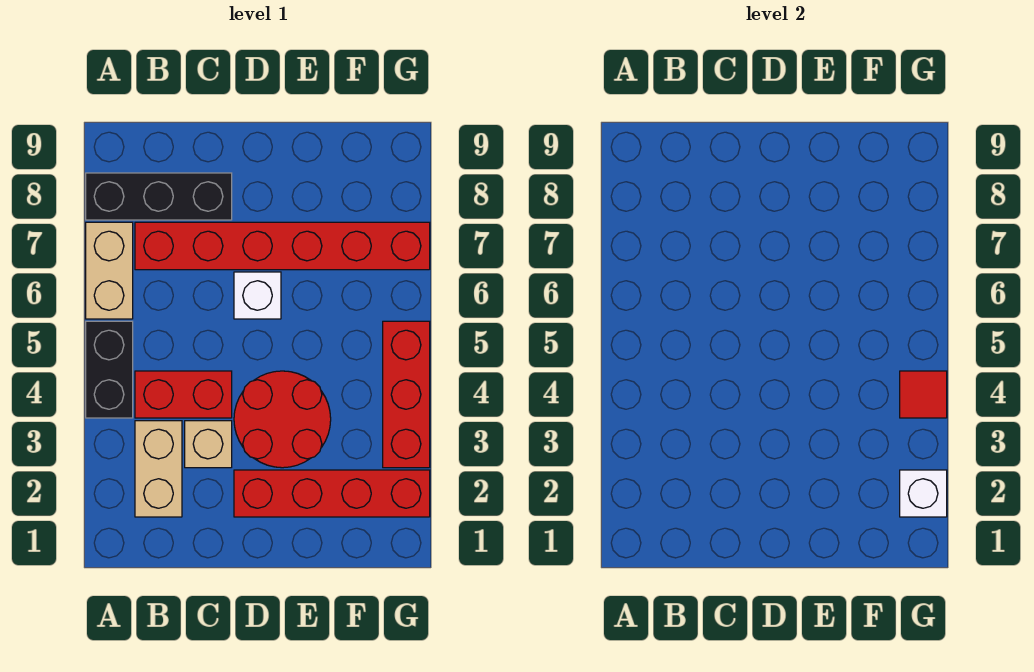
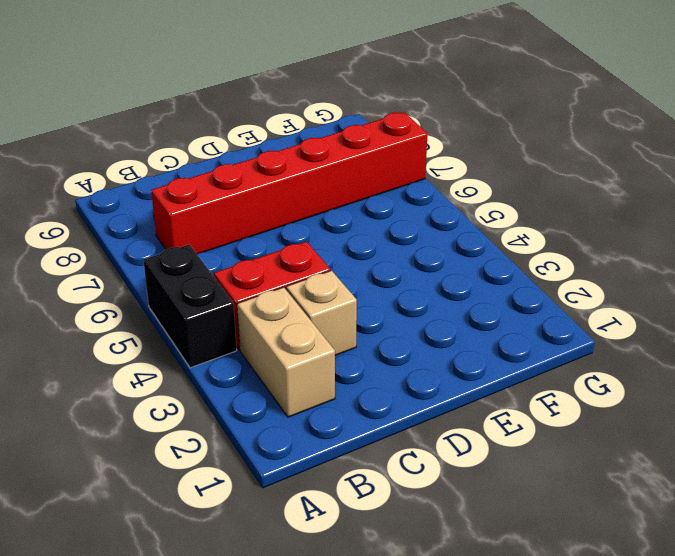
none -> tan 1x2 brick [86,222,133,319]
none -> black 1x3 brick [86,173,232,220]
none -> red 1x4 brick [234,470,430,517]

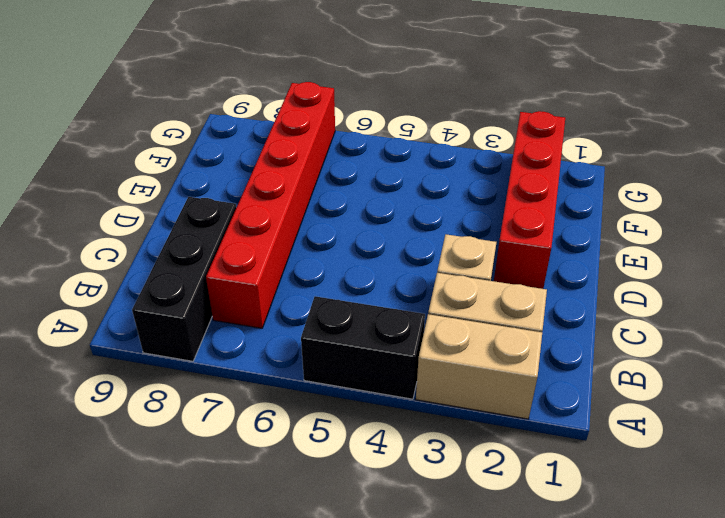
tan 1x2 brick [416,314,542,419] -> tan 1x2 brick moved to [86,222,133,319]
none -> red 1x2 brick [135,371,232,418]
none -> red 2x2 round brick [234,371,331,468]
none -> white 1x1 brick [234,272,281,319]

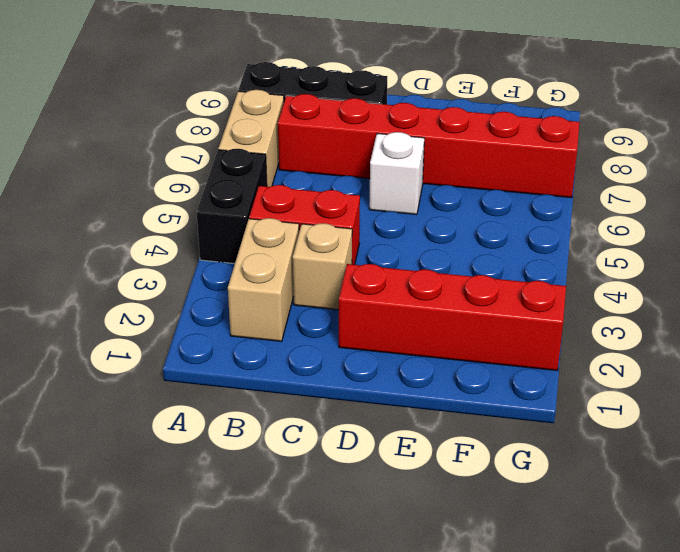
none -> red 2x2 round brick [234,371,331,468]
none -> red 1x3 brick [383,321,430,468]
none -> white 1x1 brick [900,470,947,517]

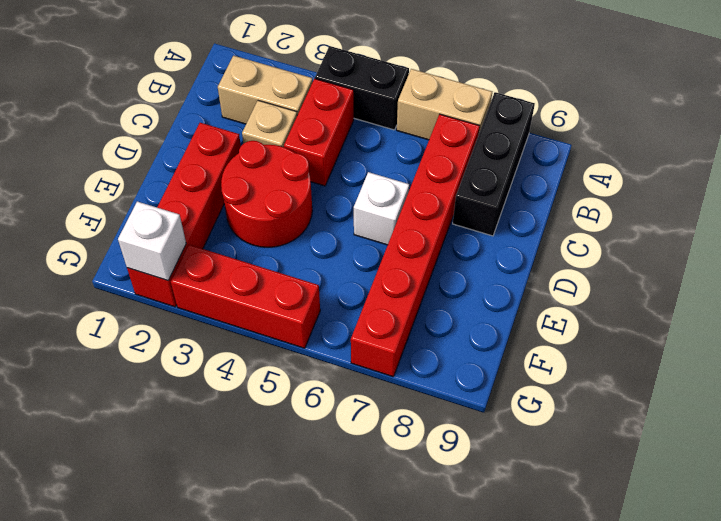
none -> red 1x1 tile [900,371,947,418]

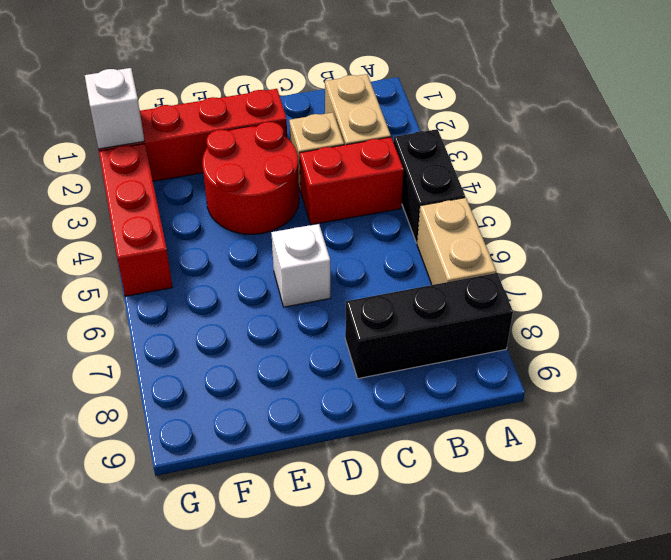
none -> red 1x6 brick [135,222,430,270]
none -> red 1x1 tile [900,371,947,418]

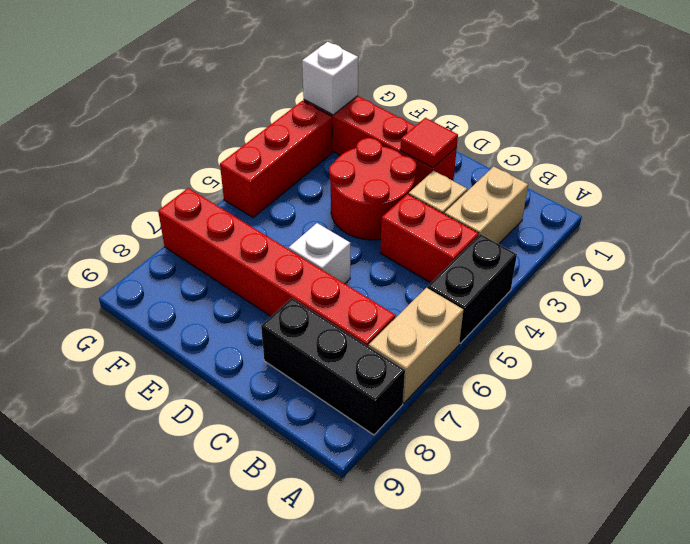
red 1x1 tile [400,118,458,168] -> red 1x1 tile moved to [900,371,947,418]

